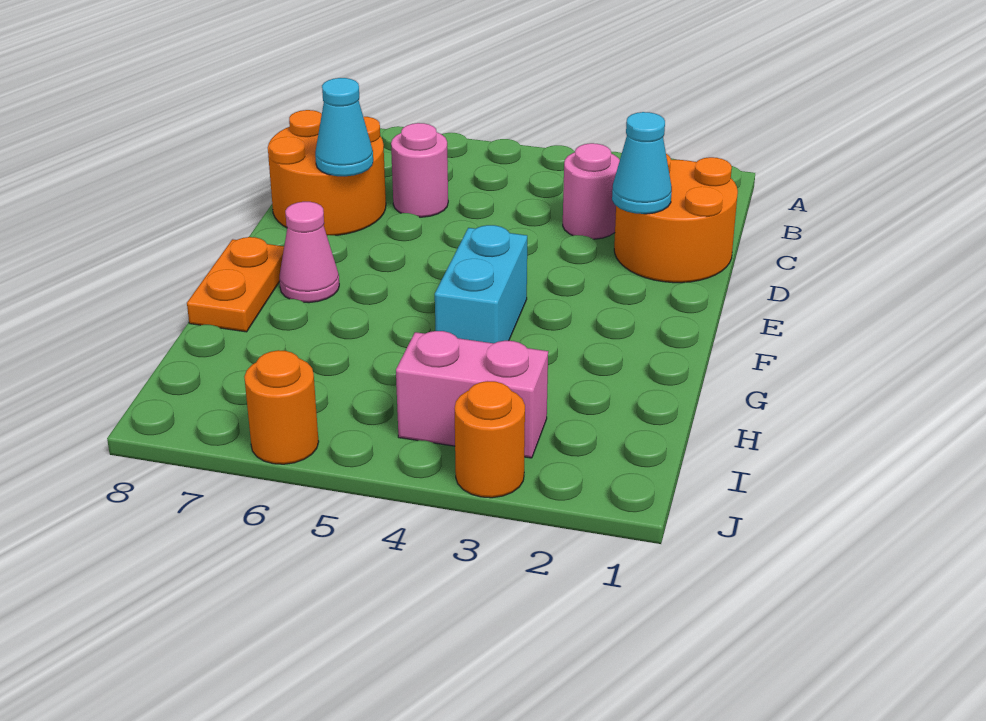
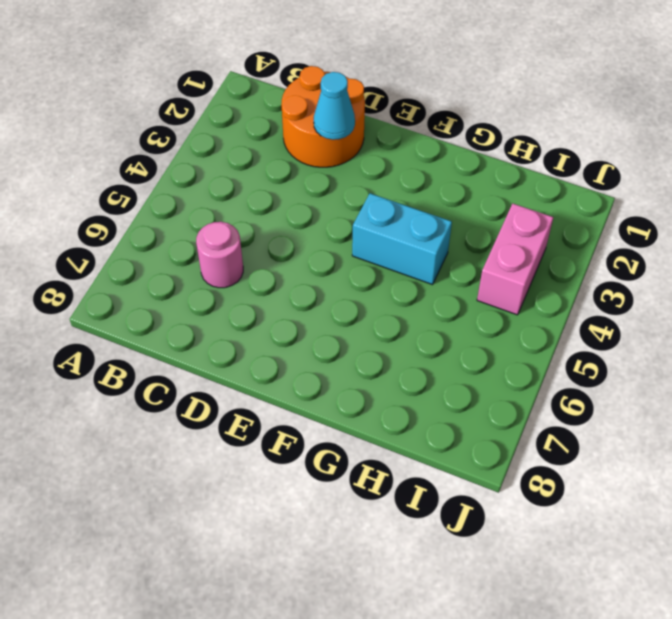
none -> pink 1x1 round brick [563,143,620,239]
none -> orange 2x2 round brick [268,110,386,235]
none -> pink 1x1 cone [279,202,339,303]

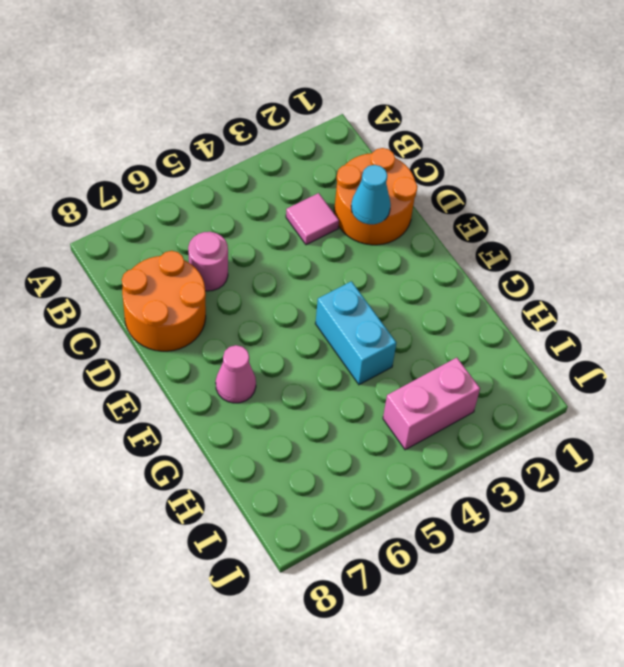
pink 1x1 tile [286,193,339,245] -> pink 1x1 round brick [563,143,620,239]
none -> orange 1x2 plate [187,237,284,332]
none -> orange 1x1 round brick [455,381,525,498]
none -> orange 1x1 round brick [244,350,319,464]

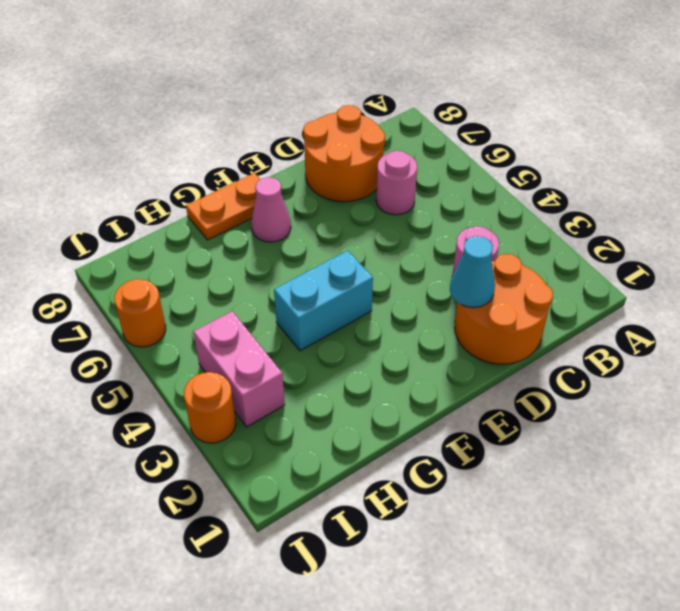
none -> cyan 1x1 cone [315,78,373,176]

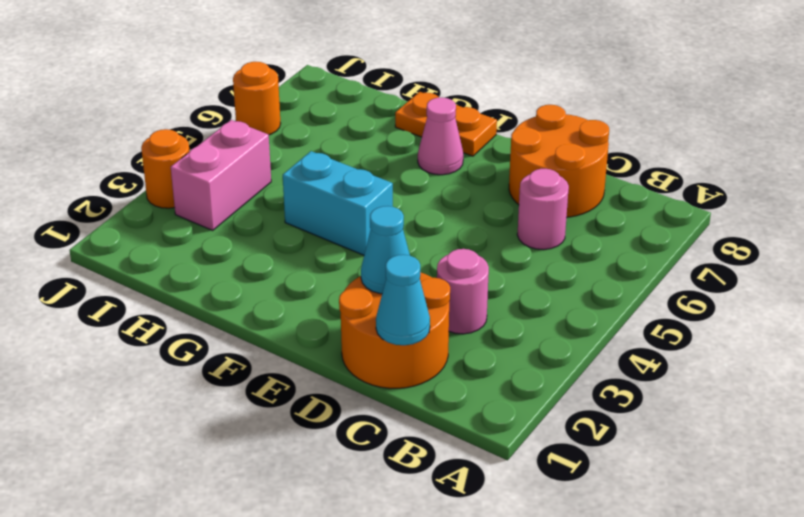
cyan 1x1 cone [376,255,430,345] -> cyan 1x1 cone moved to [315,78,373,176]

